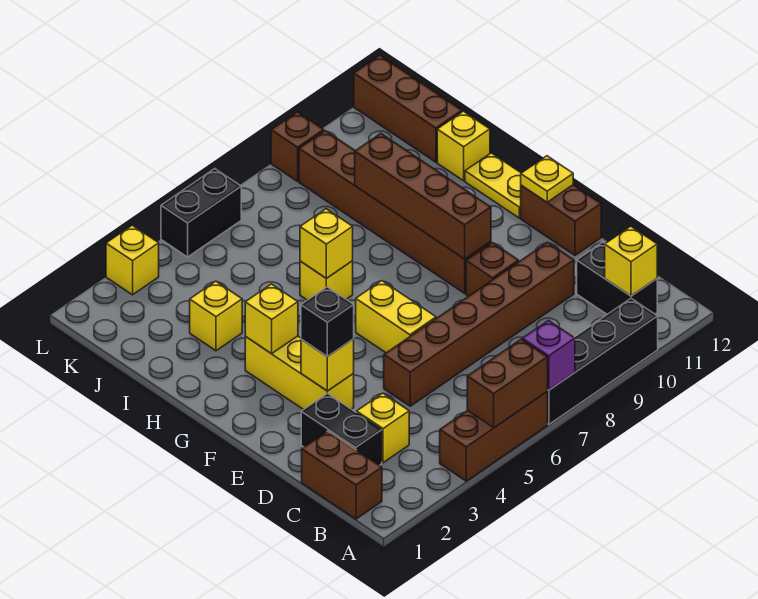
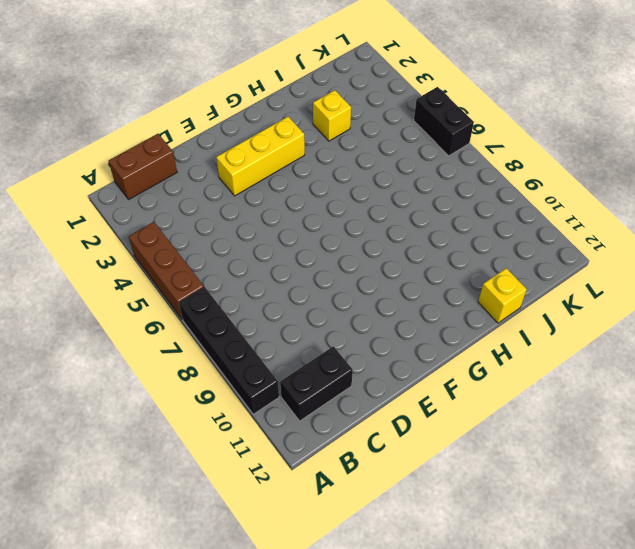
none -> black 1x2 brick [301,393,382,465]
none -> yellow 1x1 brick [357,393,409,463]
none -> brown 1x6 brick [384,242,574,406]

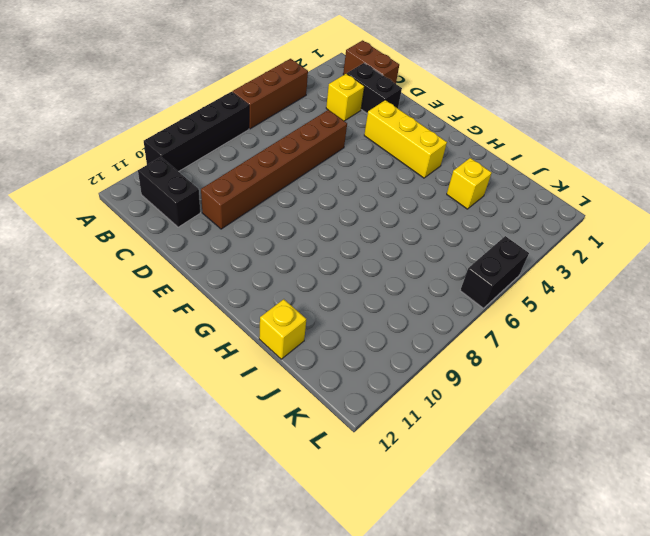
none -> yellow 1x2 brick [356,281,436,353]
none -> brown 1x1 brick [466,243,519,296]
none -> brown 1x2 brick [521,185,601,255]

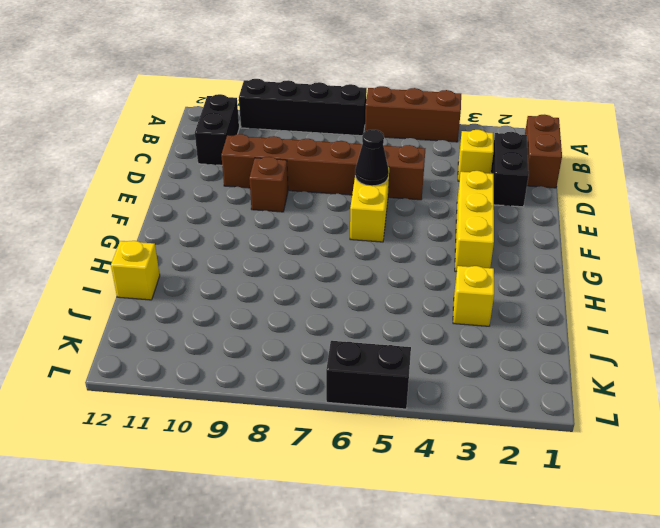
black 1x1 cone [355,130,389,186] -> none
none -> brown 1x2 brick [521,185,601,255]
none -> brown 1x6 brick [299,131,491,293]
none -> yellow 1x2 plate [465,153,521,218]

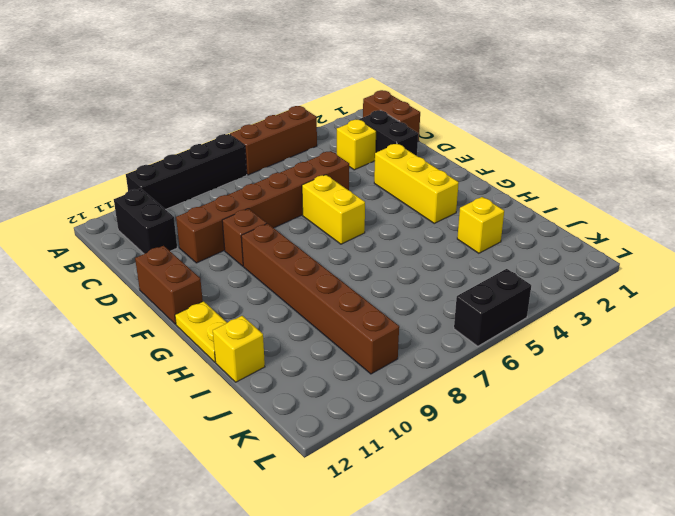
none -> yellow 1x1 brick [300,261,353,300]
none -> brown 1x3 brick [354,55,462,162]
none -> yellow 1x1 brick [106,225,159,295]

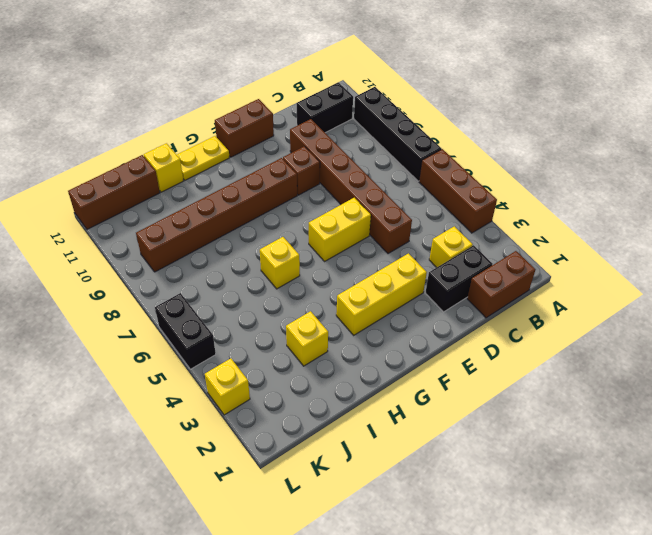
none -> brown 1x1 brick [271,112,324,181]
none -> brown 1x2 brick [467,340,548,428]
none -> purple 1x1 brick [522,321,575,390]

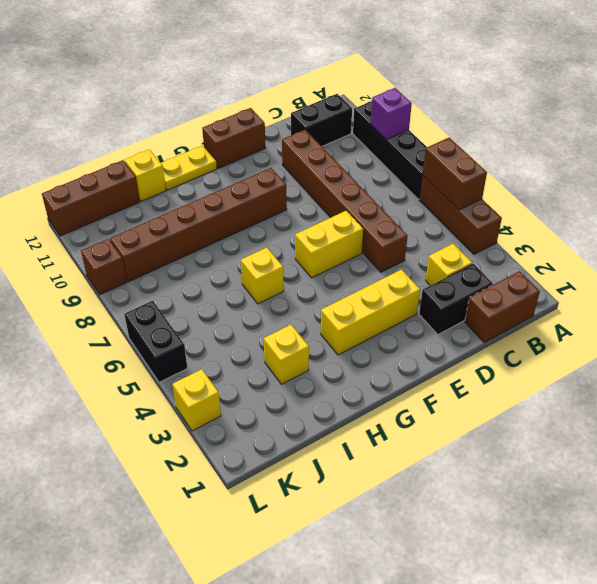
purple 1x1 brick [371,88,412,140] -> purple 1x1 brick moved to [522,321,575,390]
none -> brown 1x1 brick [466,243,519,296]
none -> yellow 1x1 brick [605,226,657,296]
none -> yellow 1x1 brick [301,339,354,391]

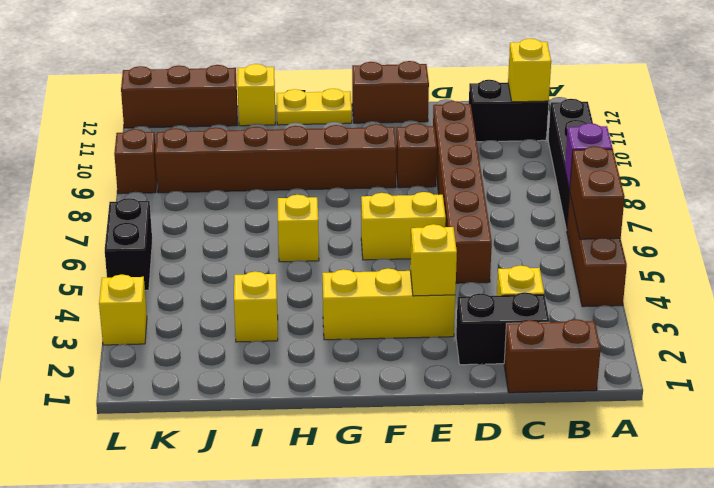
none -> brown 1x4 brick [355,134,491,259]
none -> yellow 1x1 plate [521,156,573,202]
none -> yellow 1x1 brick [245,284,298,354]

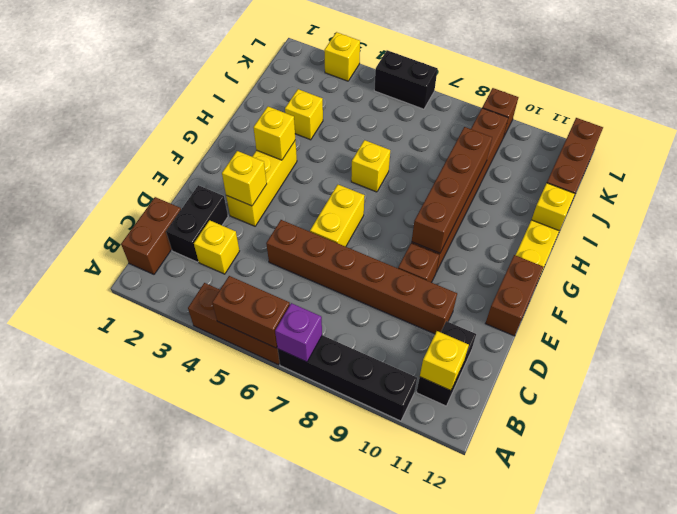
none -> yellow 1x1 plate [521,156,573,202]
none -> yellow 1x1 brick [300,209,353,278]
none -> black 1x1 brick [301,287,354,357]

